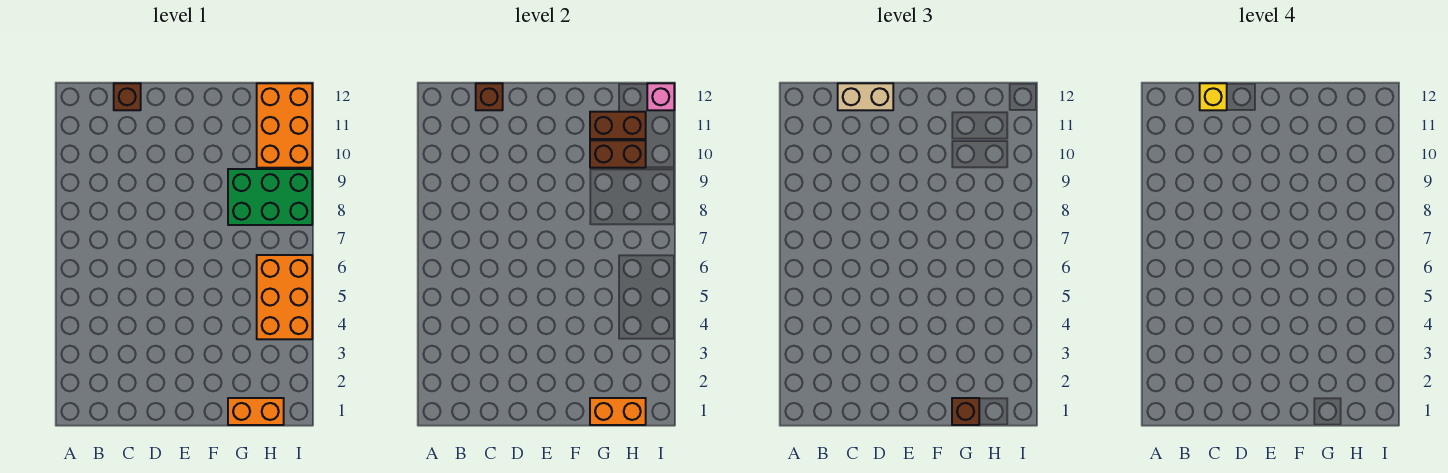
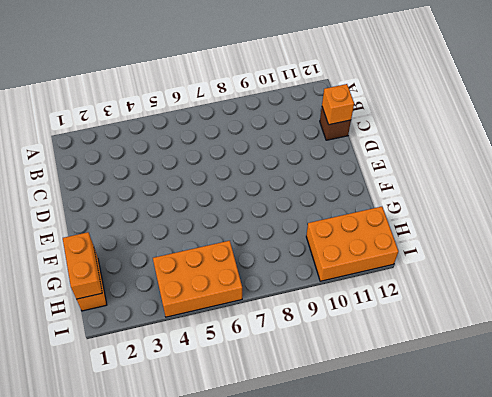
orange 1x1 brick [322,84,354,125] -> brown 1x1 brick [476,83,503,110]
none -> green 2x3 brick [228,169,312,225]
none -> brown 1x2 brick [590,140,646,168]
none -> brown 1x2 brick [590,112,646,139]

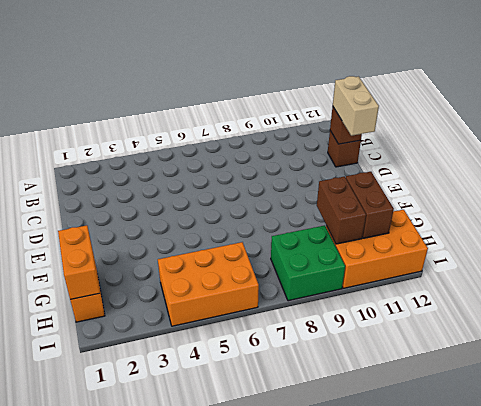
green 2x2 brick [271,225,345,301] -> green 2x3 brick [228,169,312,225]
none -> pink 1x1 brick [647,83,674,110]
none -> brown 1x1 brick [952,398,979,425]
none -> yellow 1x1 brick [1200,83,1227,110]

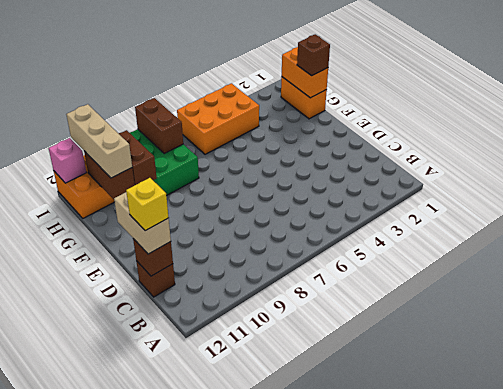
tan 1x3 brick [66,104,132,178] -> none
brown 1x2 brick [135,98,183,154] -> none

